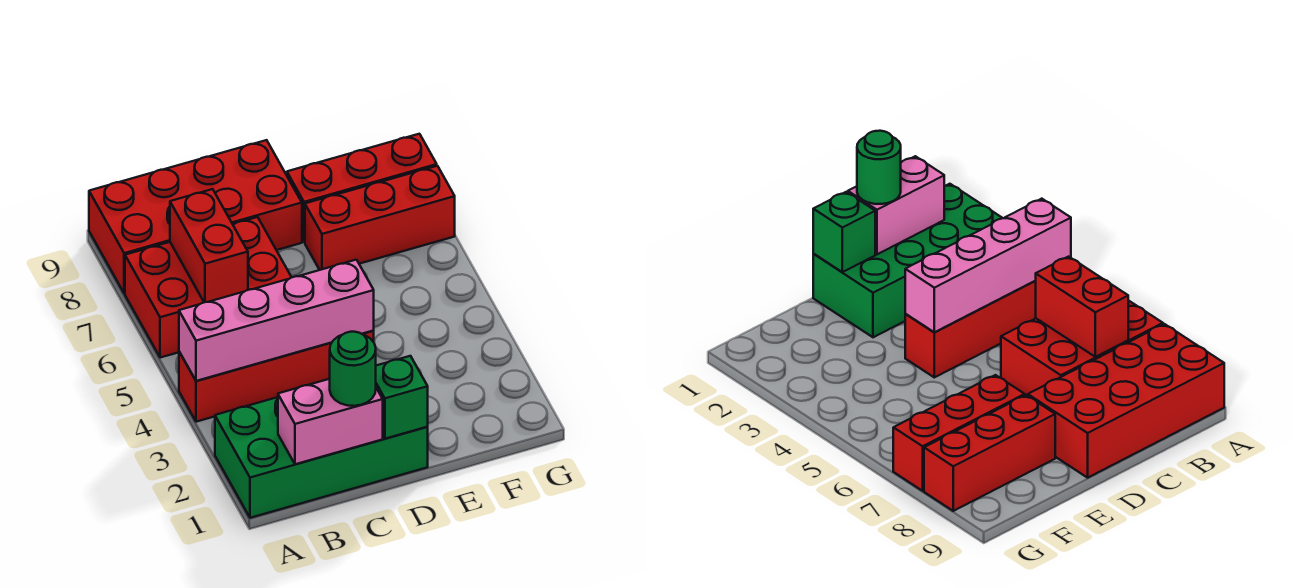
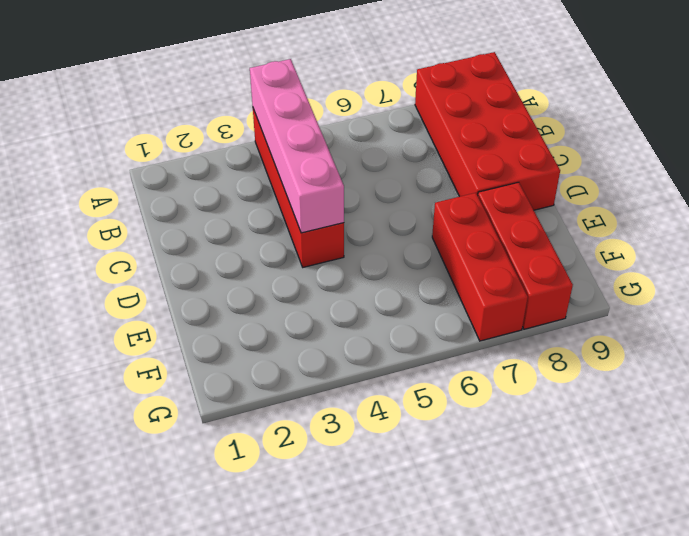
none -> green 2x4 brick [215,397,428,518]
none -> red 2x3 brick [125,217,292,358]

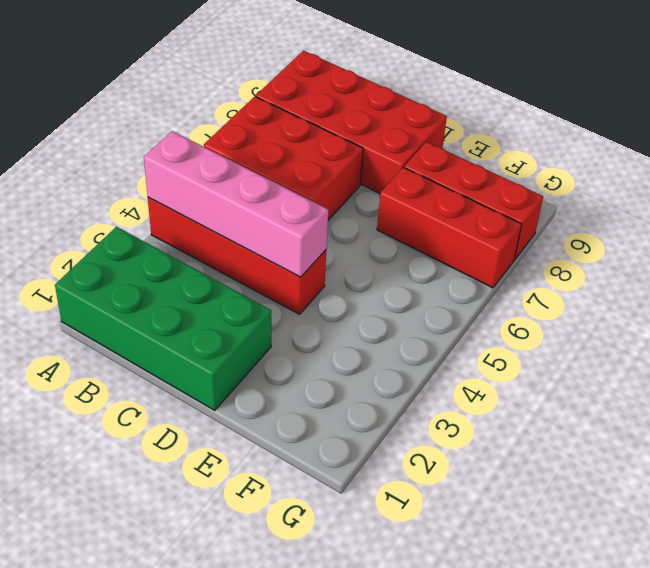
none -> pink 1x2 brick [278,379,383,464]
none -> red 1x2 brick [170,189,248,302]

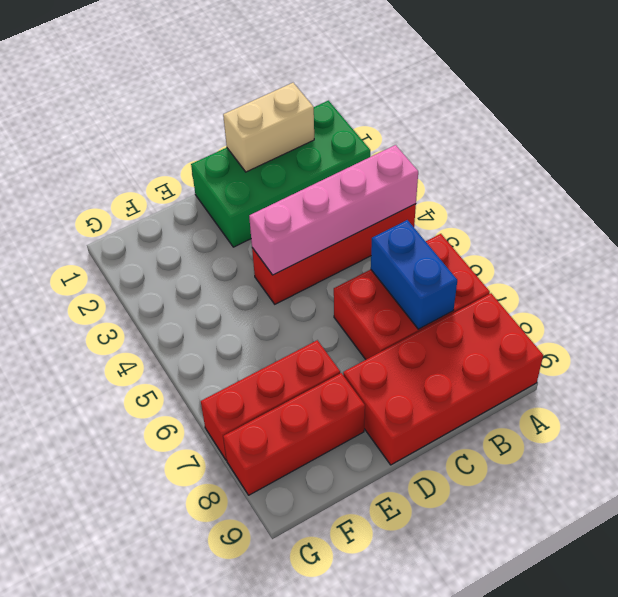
tan 1x2 brick [223,83,314,172] -> pink 1x2 brick [278,379,383,464]
blue 1x2 brick [371,220,457,329] -> red 1x2 brick [170,189,248,302]
none -> green 1x1 brick [376,356,428,439]
none -> green 1x1 round brick [330,332,376,406]

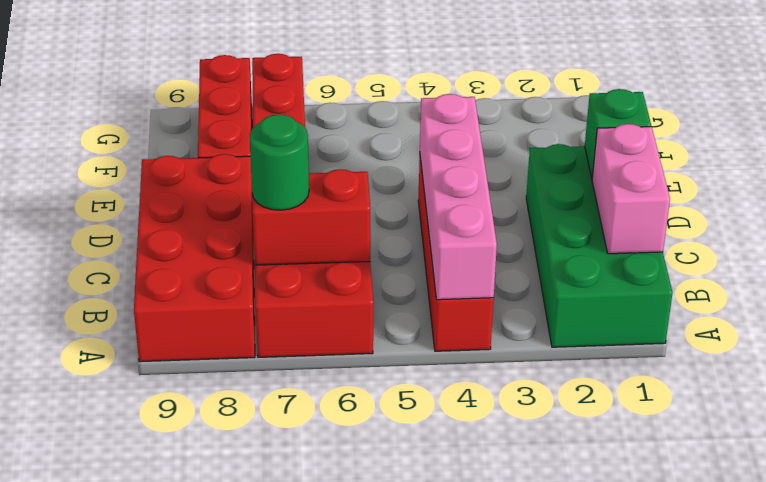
green 1x1 round brick [250,114,309,210] -> green 1x1 round brick moved to [330,332,376,406]

